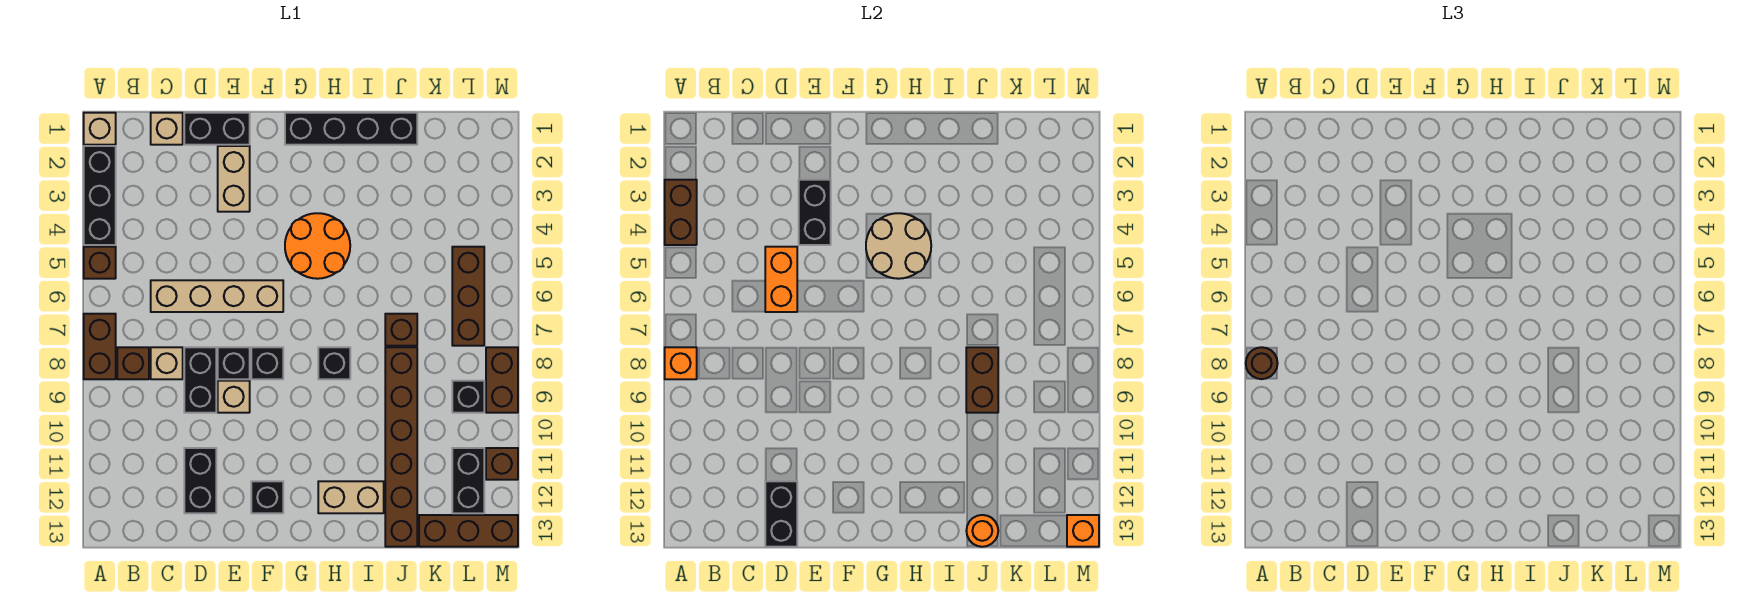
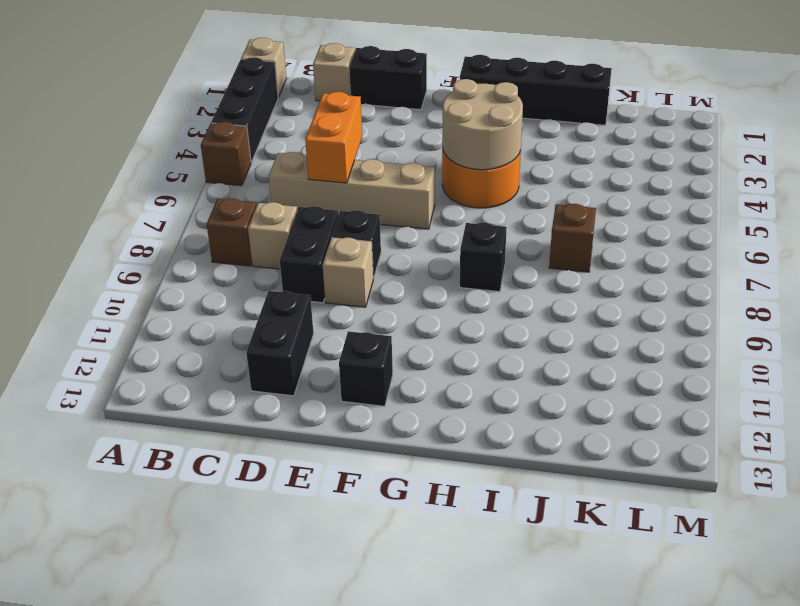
none -> brown 1x2 brick [84,314,116,379]
none -> tan 1x2 brick [218,146,250,212]
none -> black 1x1 brick [251,347,283,379]
none -> tan 1x2 brick [318,481,384,513]

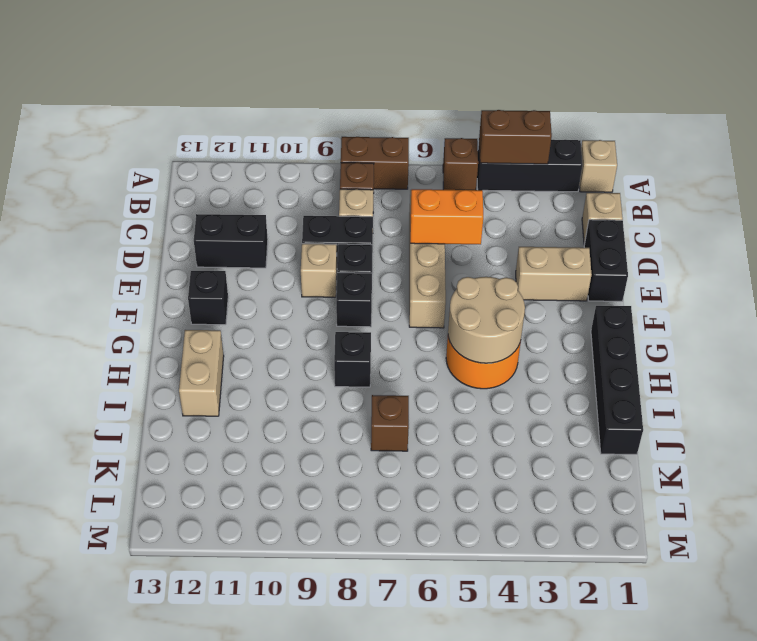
none -> brown 1x6 brick [385,347,417,547]
none -> brown 1x3 brick [419,515,518,547]
none -> brown 1x3 brick [452,247,484,346]
none -> black 1x1 brick [452,381,484,413]

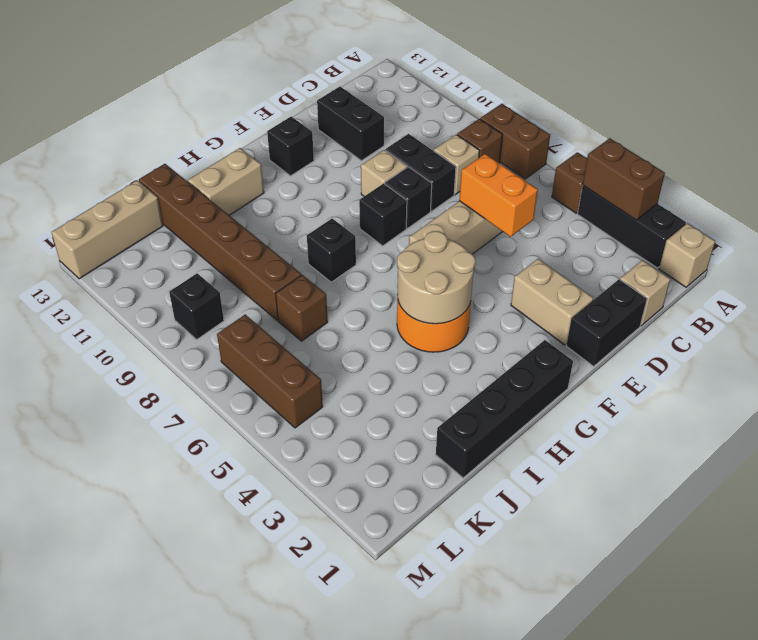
tan 1x3 brick [51,180,163,279] -> brown 1x3 brick [419,515,518,547]
none -> black 1x2 brick [452,448,484,513]
none -> brown 1x2 brick [486,347,518,413]
none -> brown 1x1 brick [486,448,518,480]
none -> orange 1x1 brick [665,347,697,379]

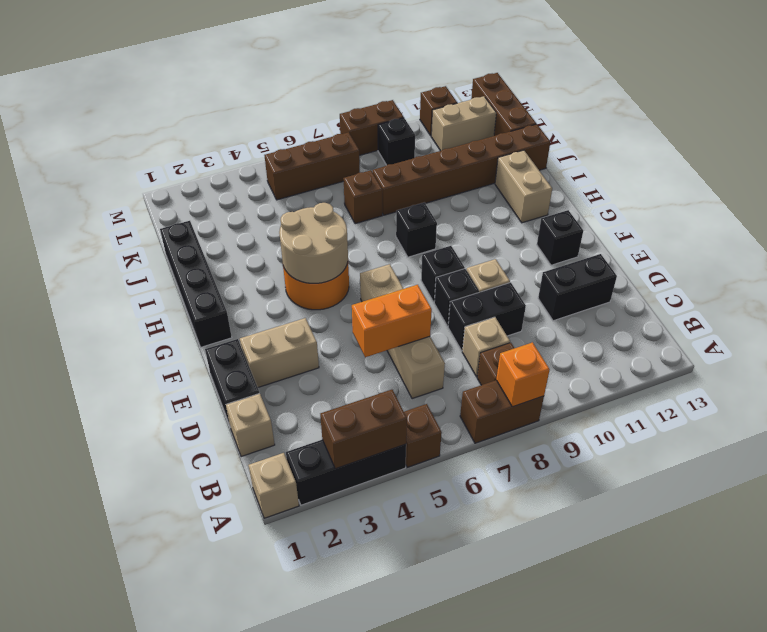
tan 1x2 brick [431,96,496,151] -> black 1x2 brick [452,448,484,513]
none -> black 1x2 brick [765,481,797,547]
none -> black 1x2 brick [799,180,831,245]
none -> brown 1x2 brick [966,347,998,413]
none -> orange 1x1 round brick [966,515,998,547]

